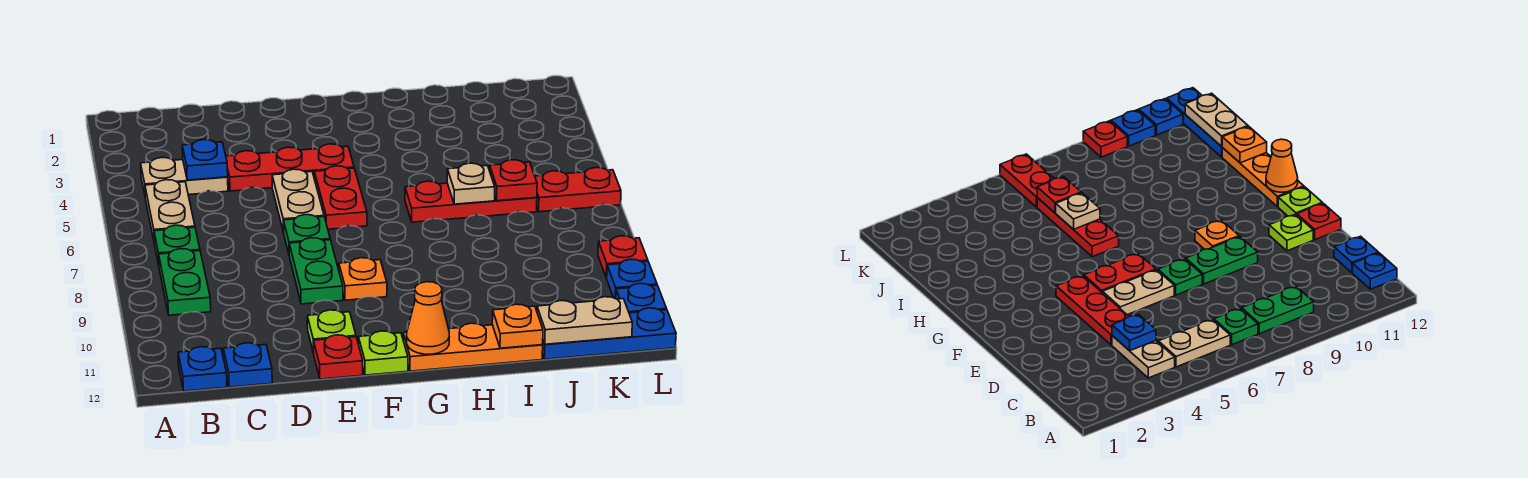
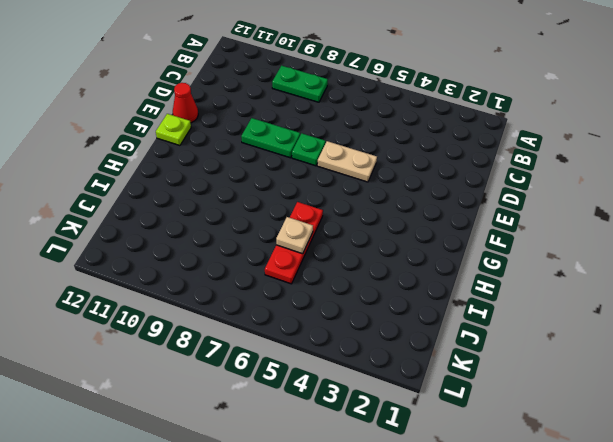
red 1x1 cone [173,83,198,123] -> red 1x1 plate [314,335,363,379]
none -> tan 1x2 plate [141,158,228,195]
none -> tan 1x2 plate [145,180,195,240]
none -> green 1x1 plate [154,225,200,265]

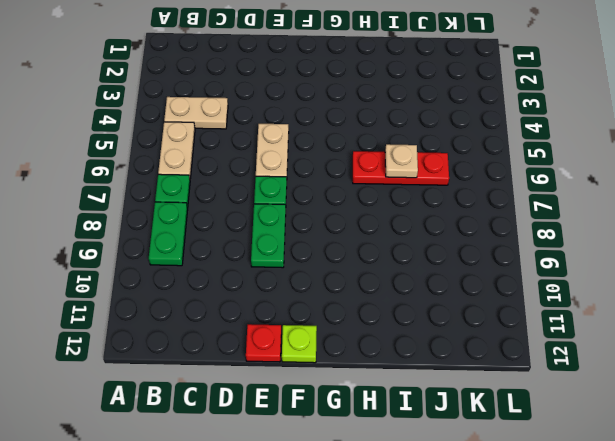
none -> blue 1x1 plate [178,347,227,391]
none -> blue 1x1 plate [223,343,272,387]
none -> red 1x3 plate [226,144,354,191]

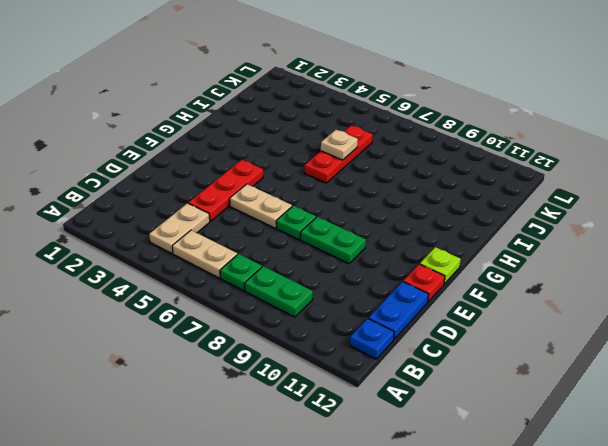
blue 1x2 plate [368,282,429,339] -> blue 1x1 plate [223,343,272,387]
none -> lime 1x1 plate [307,310,356,353]
none -> red 1x2 plate [314,166,367,229]
none -> orange 1x1 plate [339,258,387,300]

